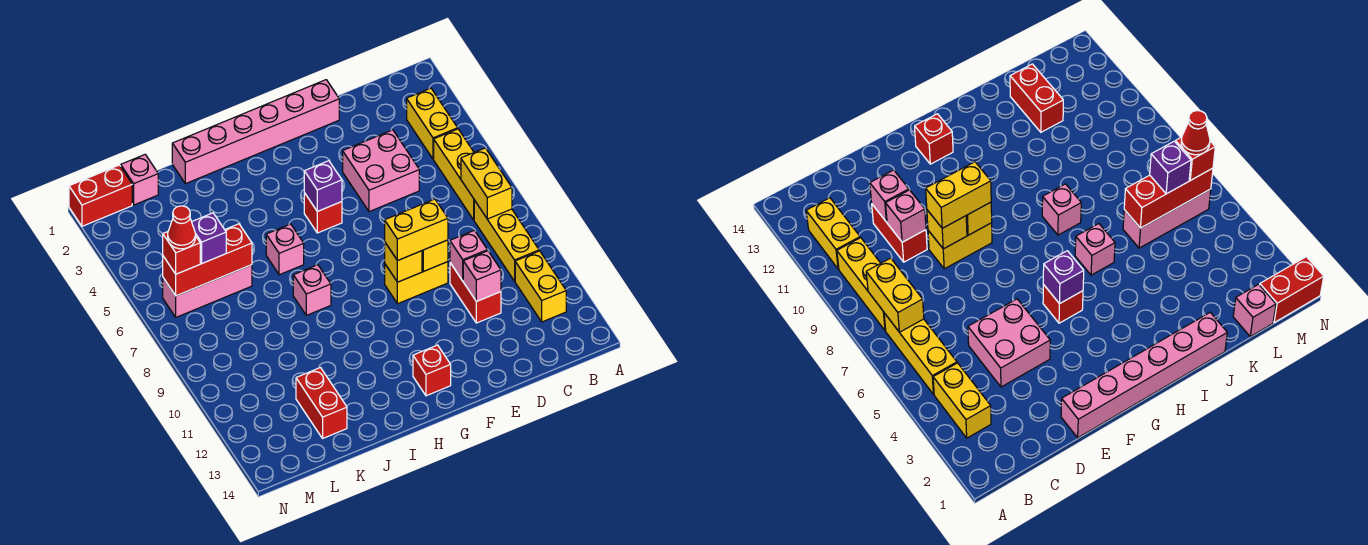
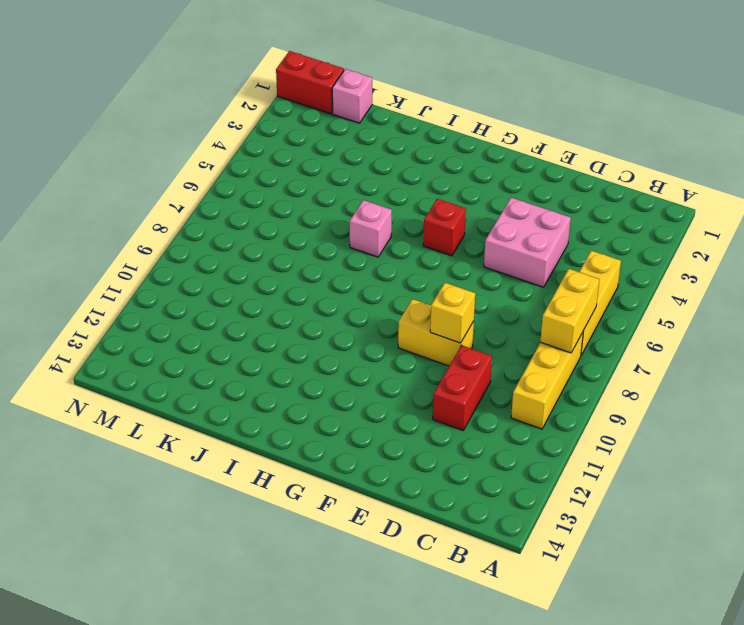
none -> yellow 1x2 brick [407,88,458,159]
none -> yellow 1x2 brick [515,251,566,322]
none -> pink 1x6 brick [172,80,339,184]

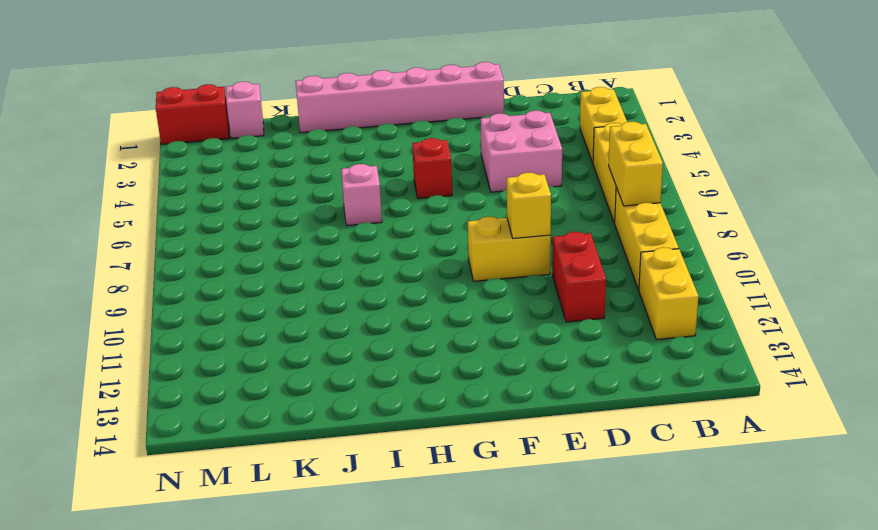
none -> red 1x1 brick [413,345,451,396]
none -> pink 1x1 brick [293,265,331,315]
none -> pink 1x3 brick [163,265,252,317]

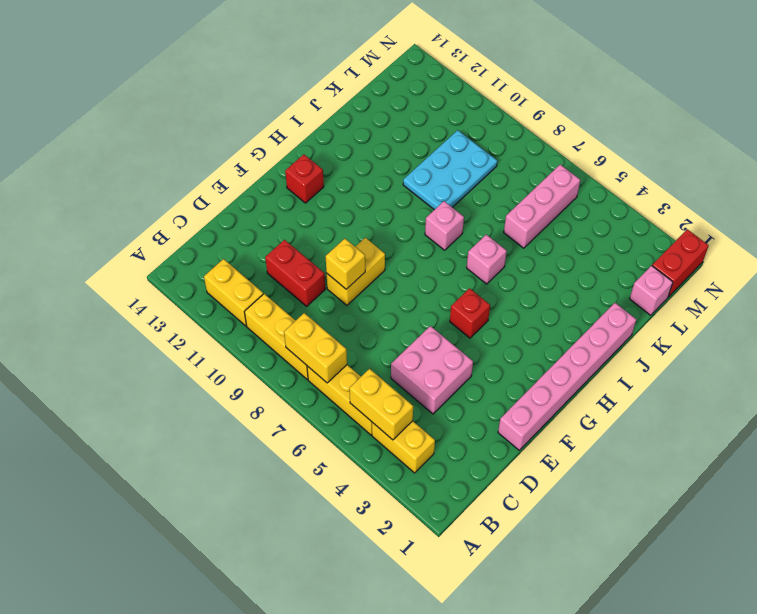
yellow 1x2 brick [349,369,413,440] -> yellow 1x2 brick turned to [385,199,448,261]
cyan 2x3 plate [403,130,497,210] -> none
none -> red 1x2 brick [296,368,347,438]
none -> pink 1x1 brick [450,230,487,281]
none -> pink 1x1 brick [463,251,501,302]

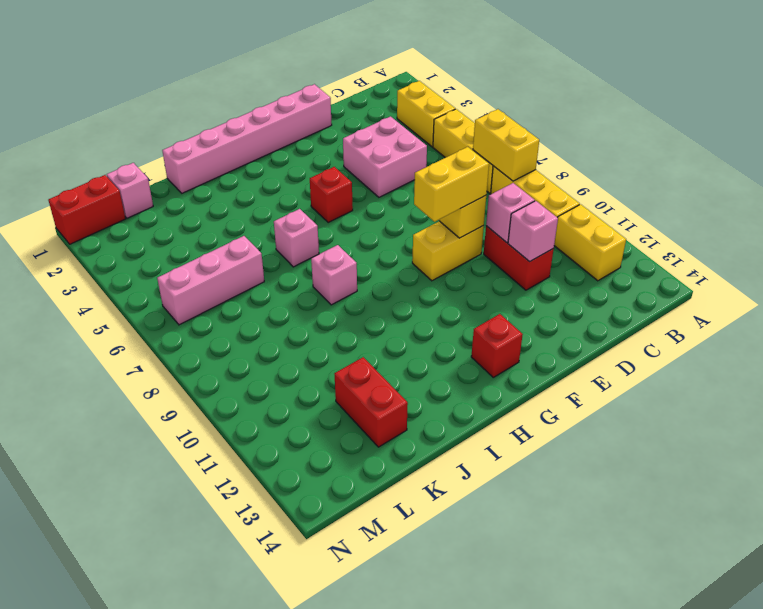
none -> yellow 1x1 brick [385,243,422,282]
none -> purple 1x1 brick [304,161,342,211]
none -> red 1x3 brick [163,224,252,296]

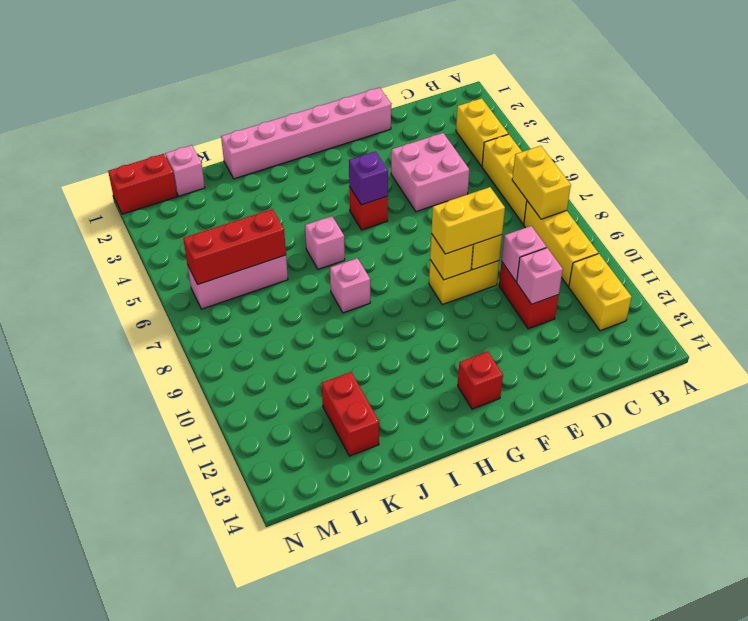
none -> purple 1x1 brick [192,213,226,263]
none -> red 1x1 brick [163,232,200,274]
none -> red 1x1 cone [168,206,195,249]

